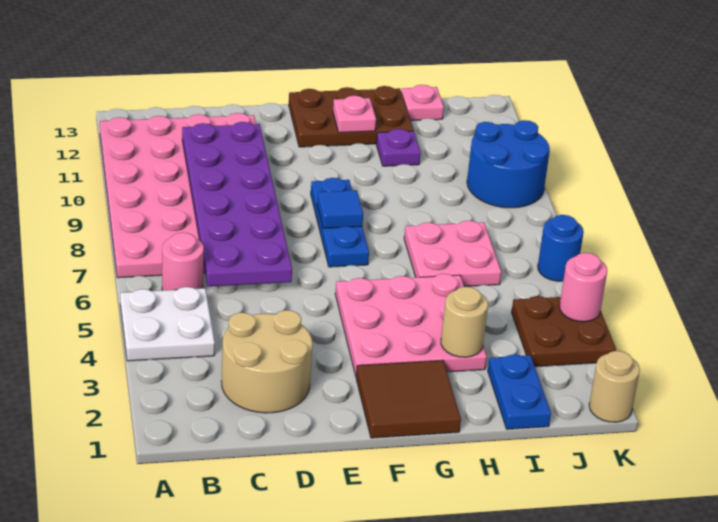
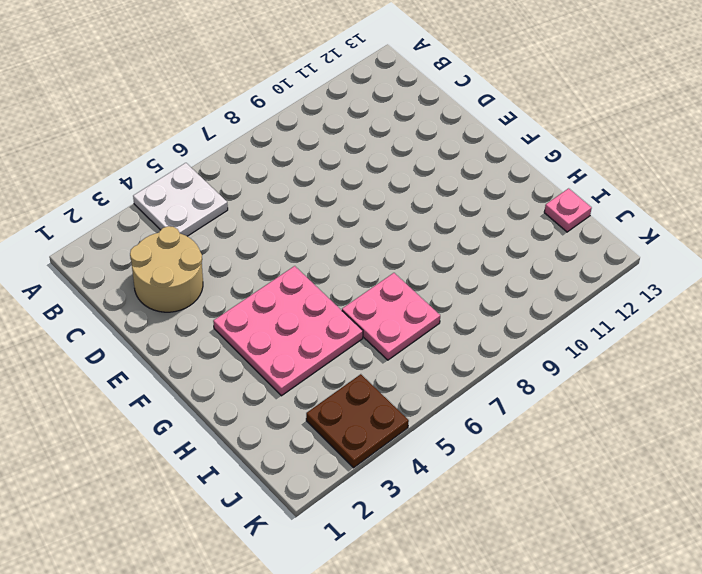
none -> pink 4x6 plate [100,113,256,278]
none -> pink 1x1 round brick [162,233,204,290]
none -> brown 2x2 tile [356,360,461,438]

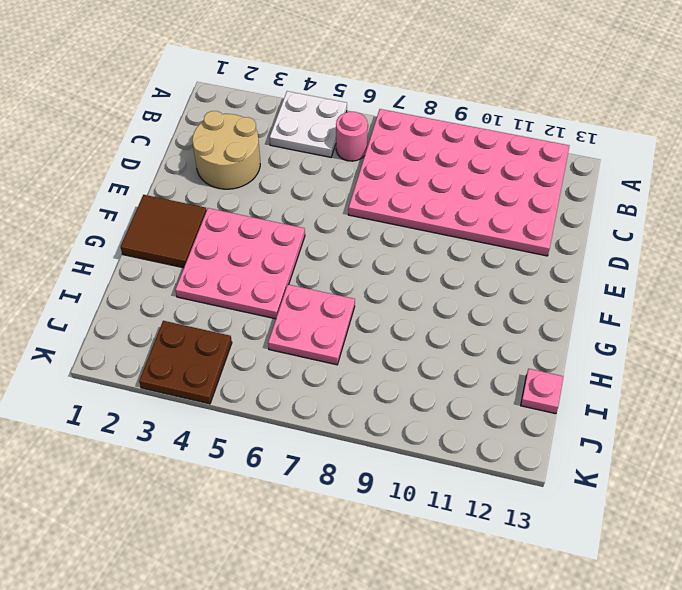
none -> blue 1x3 plate [311,178,369,267]
none -> brown 2x3 plate [289,86,413,147]
none -> purple 1x1 plate [376,129,421,166]

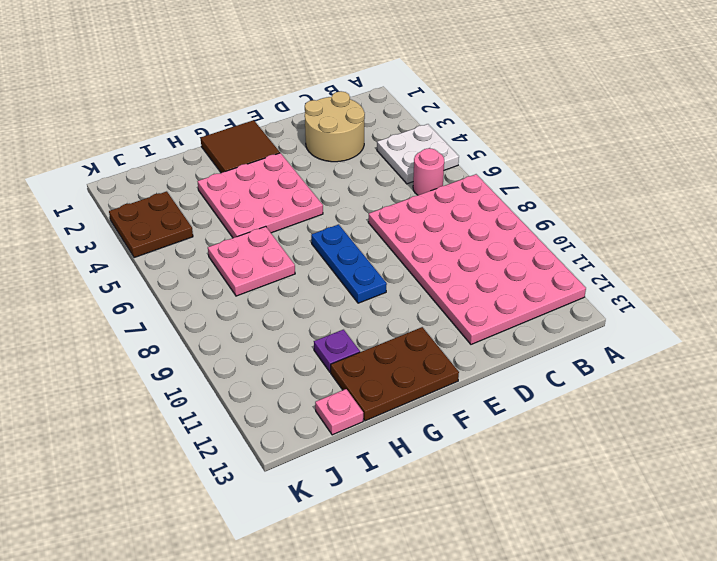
none -> blue 1x2 plate [488,354,551,429]
none -> blue 2x2 round brick [467,120,550,208]
none -> tan 1x1 round brick [589,351,640,422]

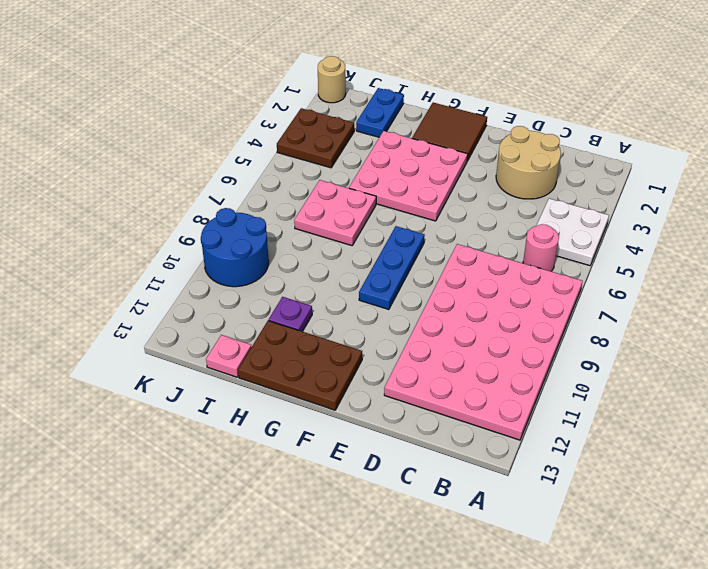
none -> blue 1x1 round brick [538,215,584,281]
none -> purple 2x6 plate [182,122,292,286]
none -> blue 1x1 tile [317,190,363,228]

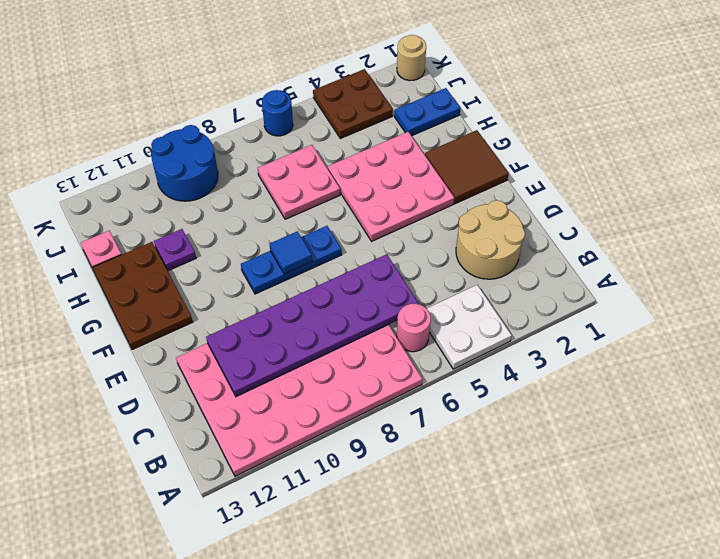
none -> pink 1x1 plate [333,96,376,133]
none -> tan 1x1 round brick [441,287,488,357]
none -> pink 1x1 round brick [559,253,607,322]

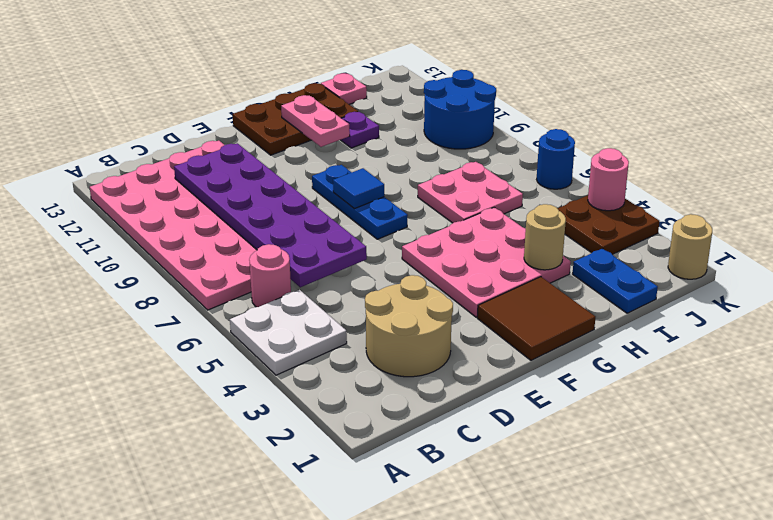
pink 1x2 plate [281,95,350,147] -> pink 1x1 plate [333,96,376,133]

